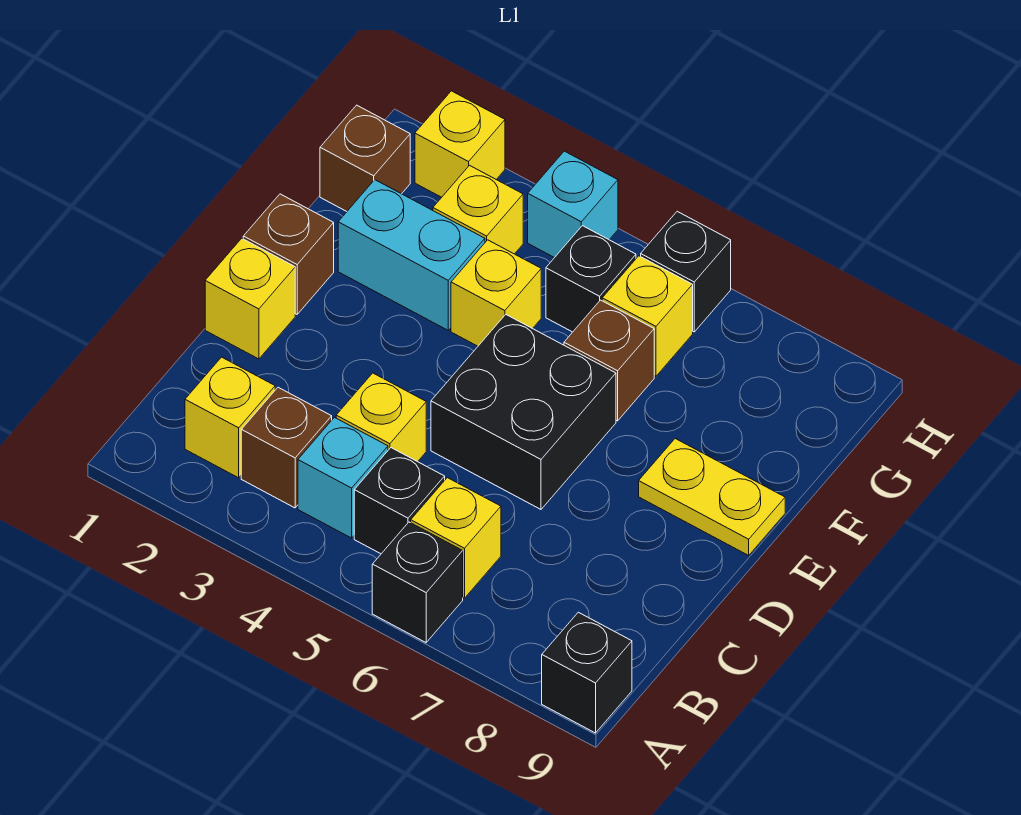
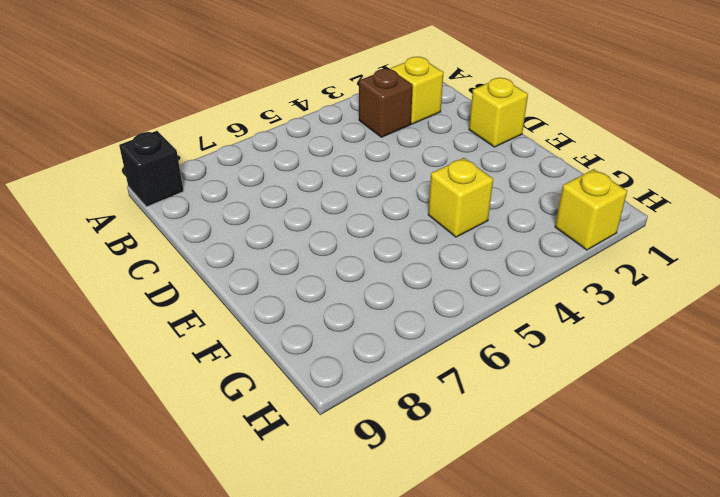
none -> black 1x1 brick [372,522,463,642]
none -> cyan 1x1 brick [298,417,388,538]
none -> black 1x1 brick [354,448,445,554]

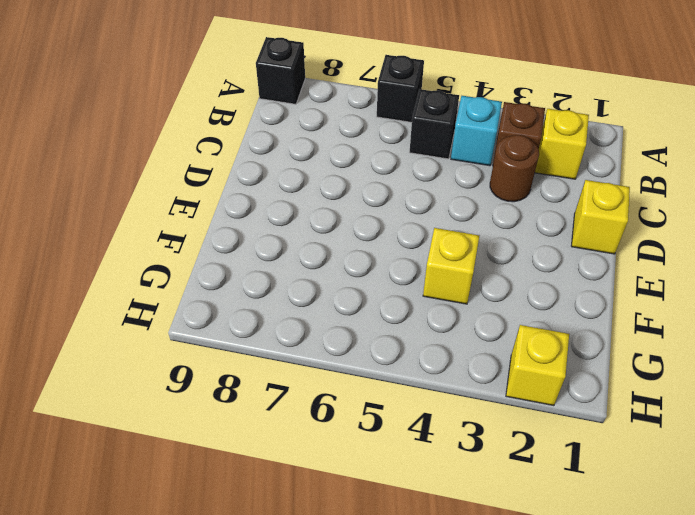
brown 1x1 round brick [490,135,539,202] -> none
none -> yellow 1x1 brick [411,478,501,598]
none -> yellow 1x1 brick [336,373,426,462]
none -> black 2x2 brick [431,315,616,509]

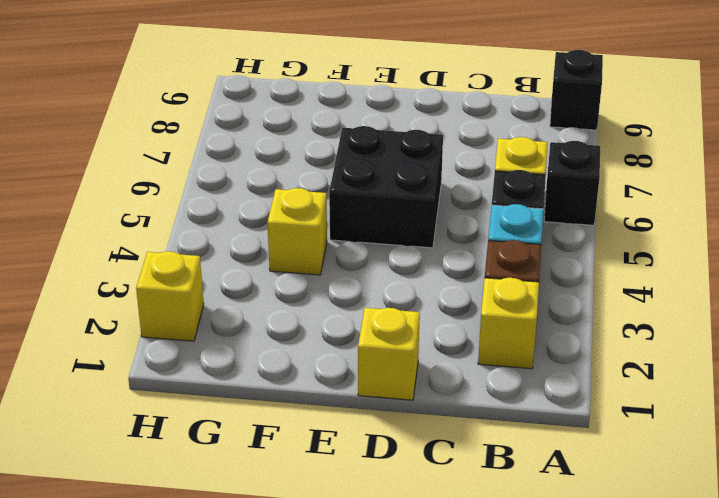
none -> yellow 1x1 brick [336,373,426,462]
none -> brown 1x1 brick [243,194,334,314]
none -> yellow 1x2 plate [639,439,785,555]

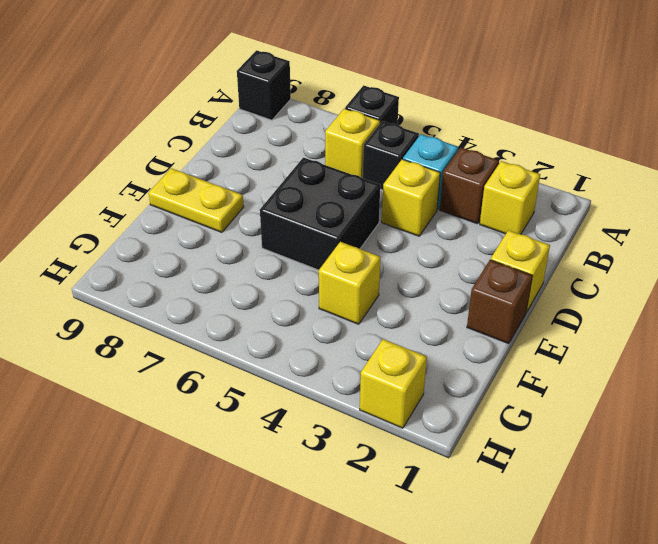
none -> cyan 1x2 brick [338,180,485,330]
none -> brown 1x1 brick [564,300,654,421]
none -> brown 1x1 brick [320,105,410,211]

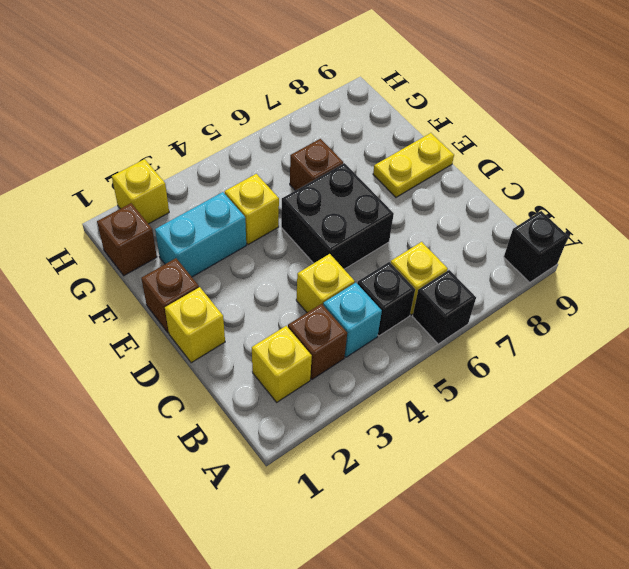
none -> yellow 1x1 brick [433,165,523,254]
none -> black 1x1 brick [546,226,636,332]
none -> yellow 1x1 brick [602,256,693,376]

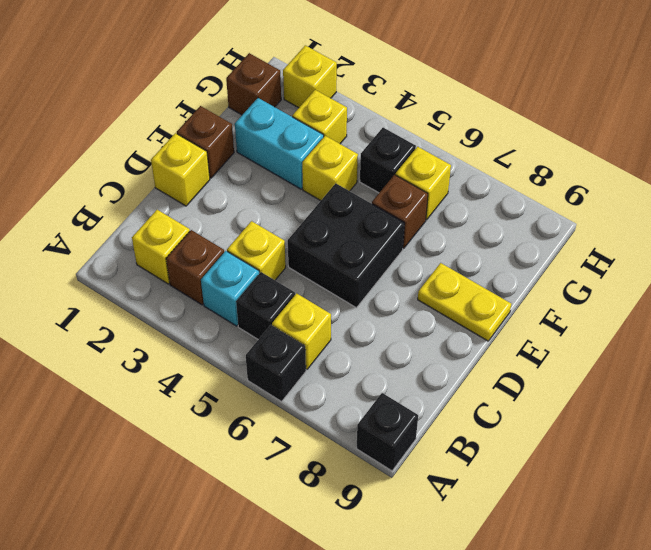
none -> cyan 1x1 brick [528,151,618,258]
none -> black 1x1 brick [641,211,731,332]

